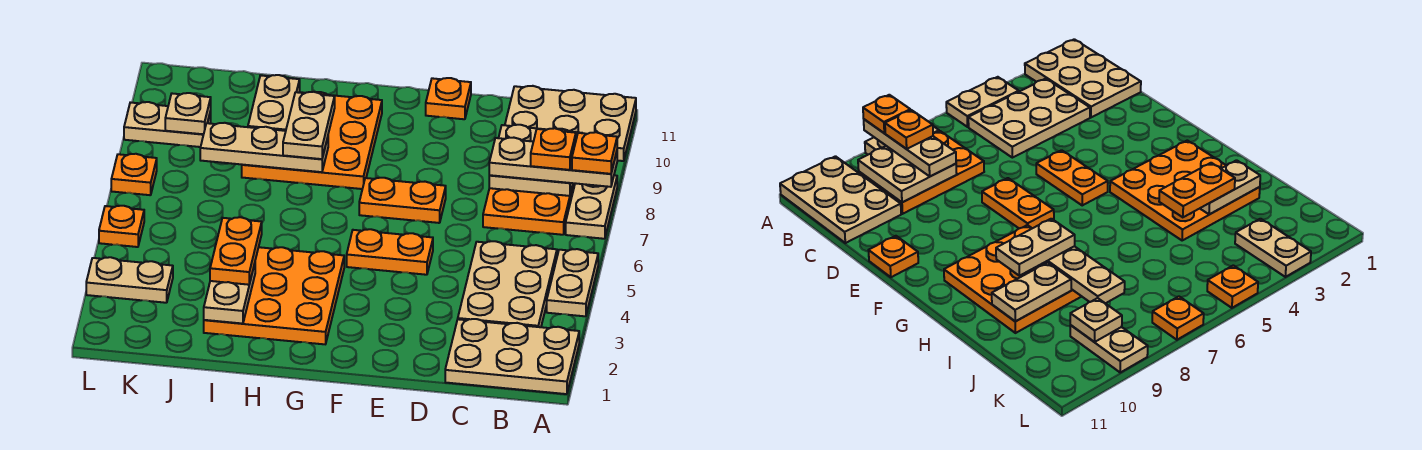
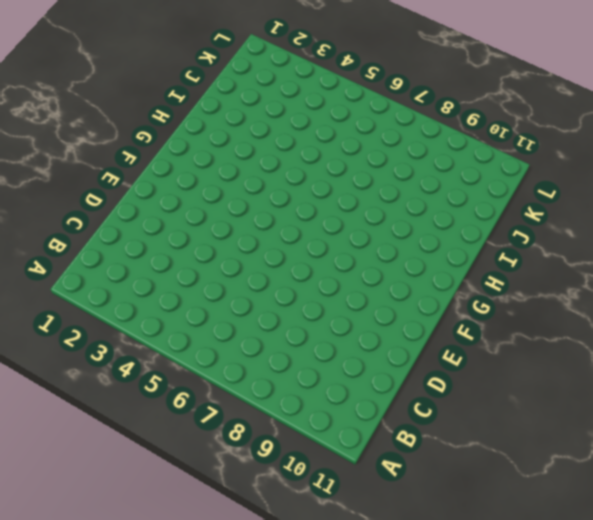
none -> tan 2x3 plate [445,319,579,394]
none -> tan 1x2 plate [547,249,598,316]
none -> tan 1x2 plate [566,175,617,239]

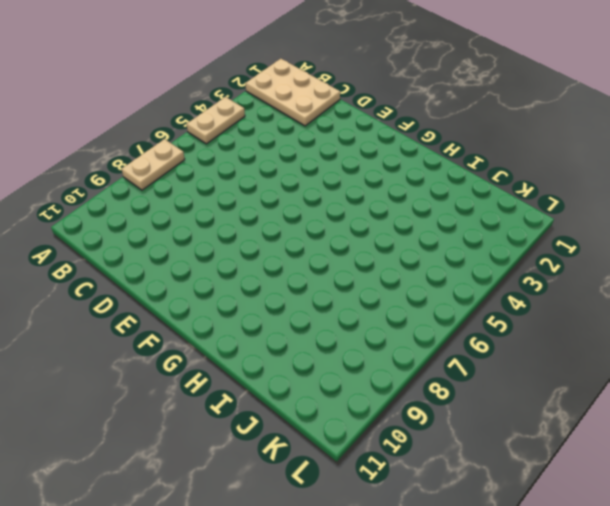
none -> tan 2x3 plate [505,86,636,161]
none -> tan 2x3 plate [458,241,557,327]
none -> orange 2x3 plate [483,183,575,235]

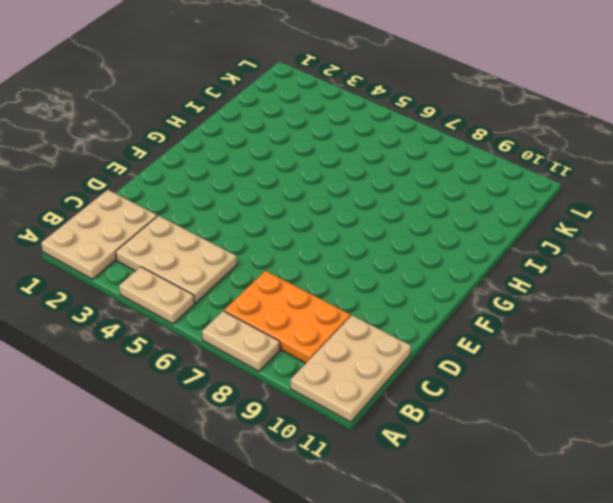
none -> orange 1x2 plate [347,229,433,275]
none -> orange 1x2 plate [359,178,446,223]
none -> orange 1x1 plate [426,78,471,119]

